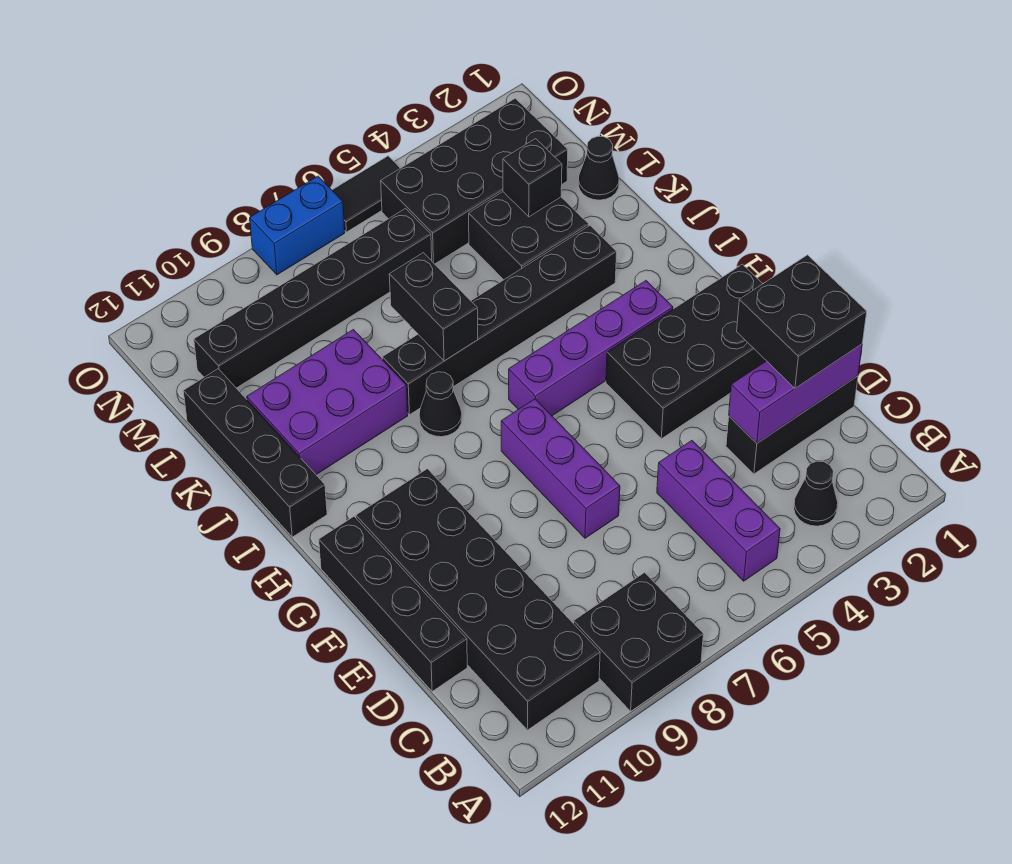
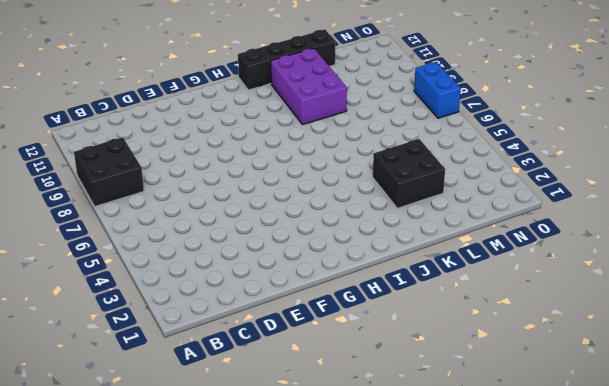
none -> black 1x1 cone [794,461,838,526]
none -> purple 1x3 brick [657,441,780,581]
none -> black 2x6 brick [356,469,600,730]

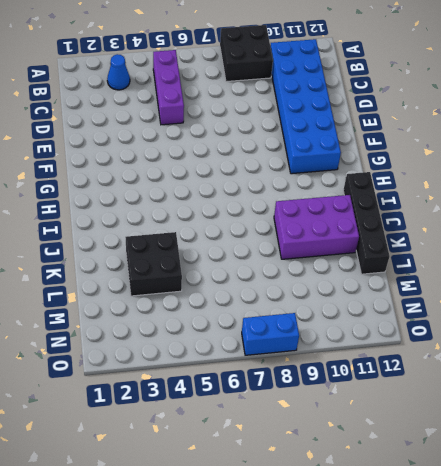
blue 1x1 cone [107,54,130,90] -> black 1x1 cone [794,461,838,526]
blue 2x6 brick [270,39,341,174] -> black 2x6 brick [356,469,600,730]
none -> black 1x3 brick [726,376,858,474]
none -> black 1x4 brick [319,517,467,691]
none -> purple 1x3 brick [501,399,620,538]

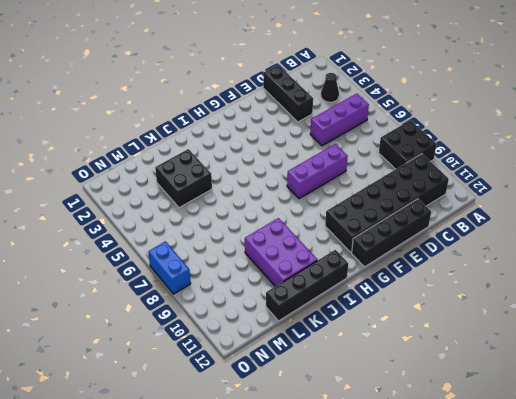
none -> black 2x4 brick [606,264,766,439]
none -> purple 1x4 brick [509,281,673,416]
none -> black 1x1 cone [419,372,462,437]

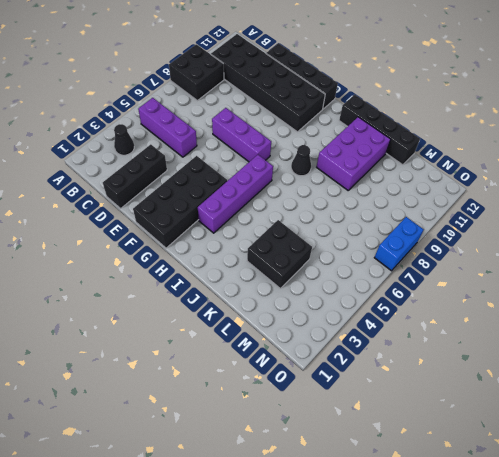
none -> black 1x6 brick [382,226,617,415]
none -> black 1x1 cone [578,136,619,200]
none -> black 2x4 brick [381,98,568,264]

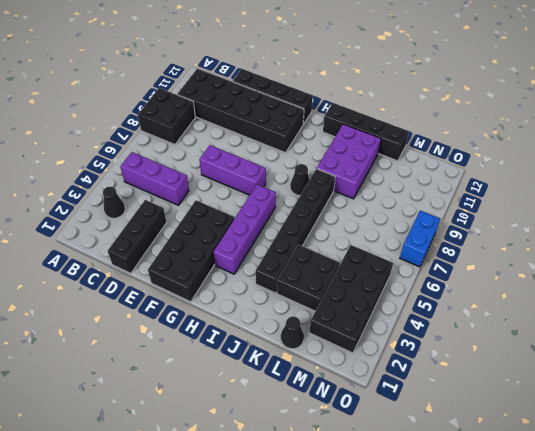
none -> black 1x6 brick [194,209,432,388]
none -> black 1x2 tile [332,156,400,232]
none -> purple 1x3 brick [729,344,862,443]

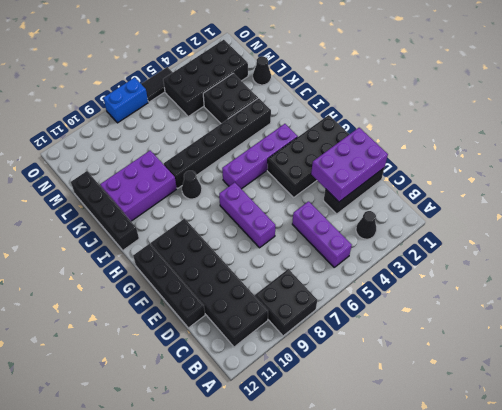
purple 2x3 brick [311,128,388,202] -> purple 1x3 brick [729,344,862,443]
none -> black 1x6 brick [194,209,432,388]
none -> black 1x2 brick [389,253,478,361]
none -> black 1x1 brick [503,139,562,217]

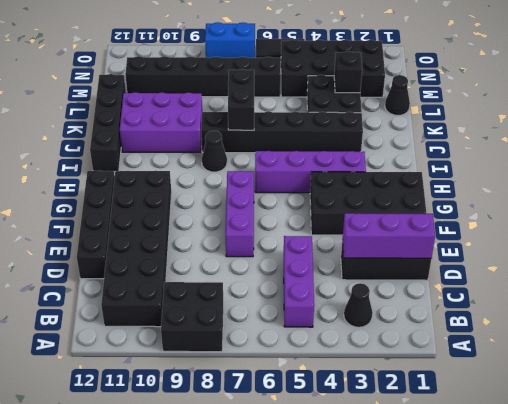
none -> black 2x2 brick [737,255,867,388]

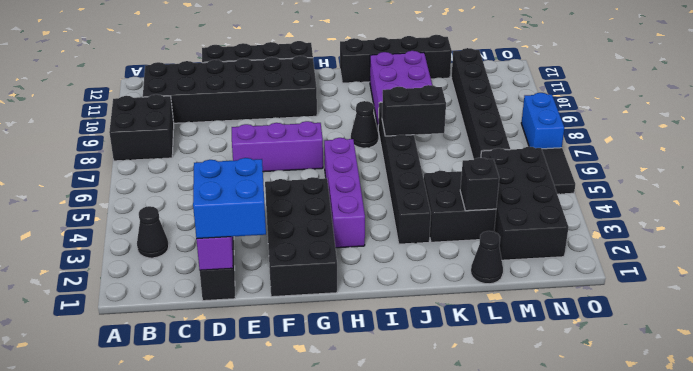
blue 2x2 brick [193,158,266,239] -> black 2x2 brick [737,255,867,388]
none -> purple 1x3 brick [657,441,780,581]

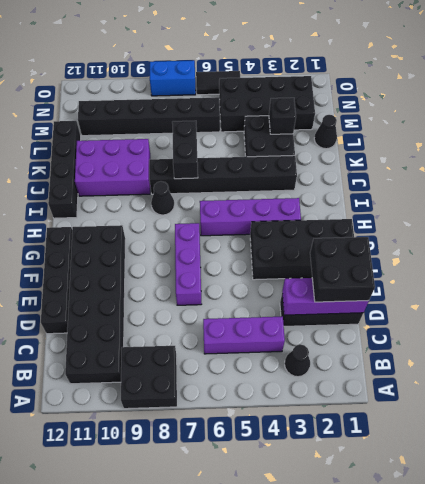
purple 1x3 brick [203,317,285,354] -> purple 1x3 brick turned to [657,441,780,581]

